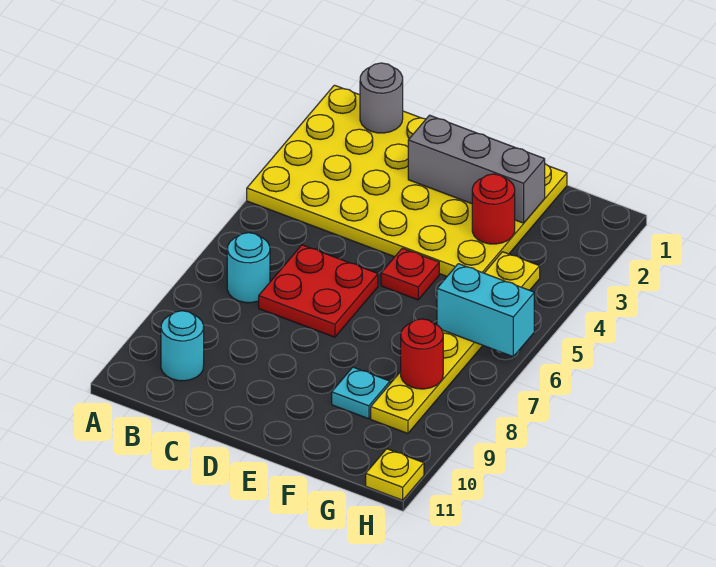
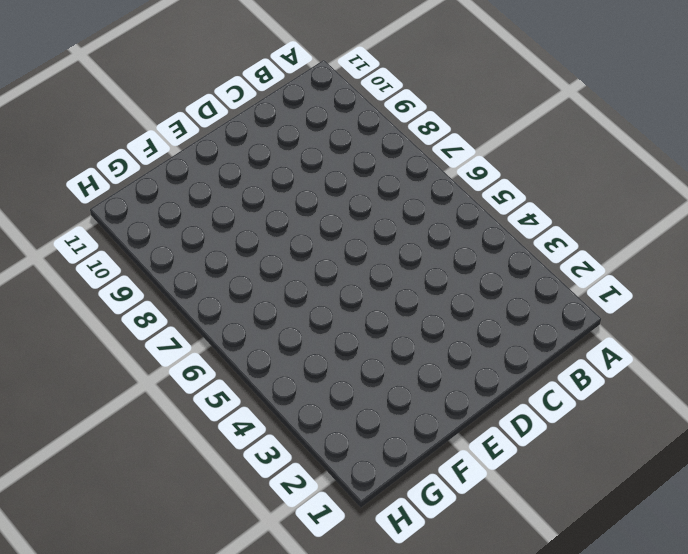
none -> yellow 4x6 plate [247,85,567,276]
none -> cyan 1x1 round brick [227,233,270,303]
none -> cyan 1x1 round brick [161,311,204,381]

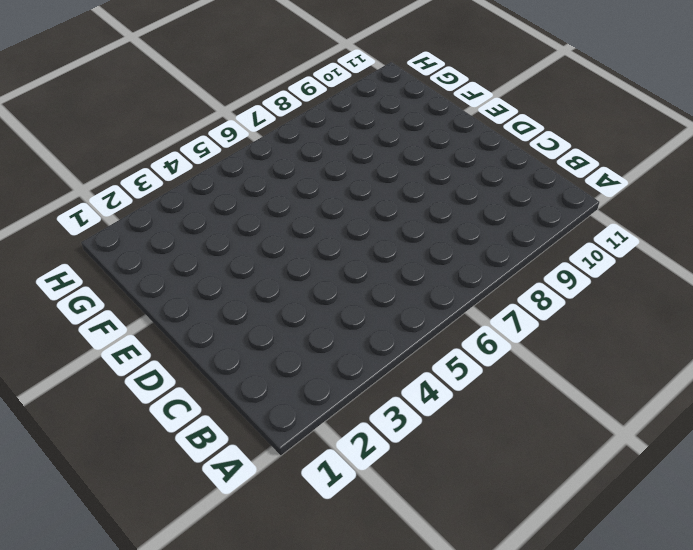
none -> yellow 4x6 plate [247,85,567,276]
none -> cyan 1x1 round brick [227,233,270,303]
none -> cyan 1x1 round brick [161,311,204,381]

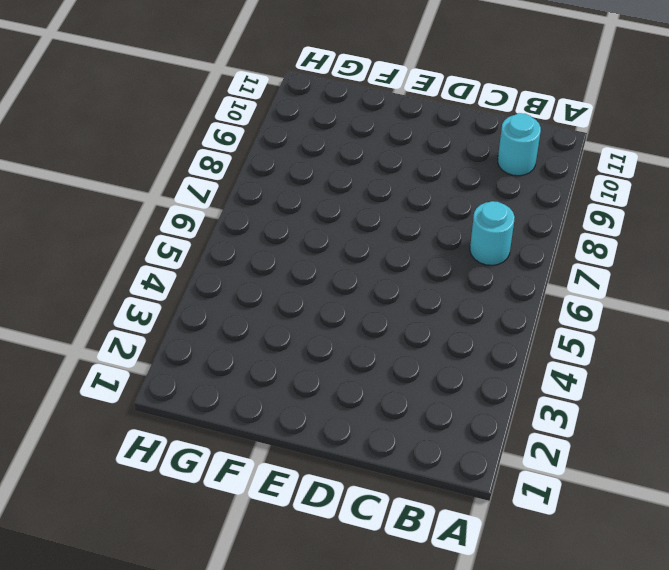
none -> yellow 4x6 plate [247,85,567,276]
none -> red 2x2 plate [259,245,378,337]
none -> red 1x1 plate [381,248,439,300]

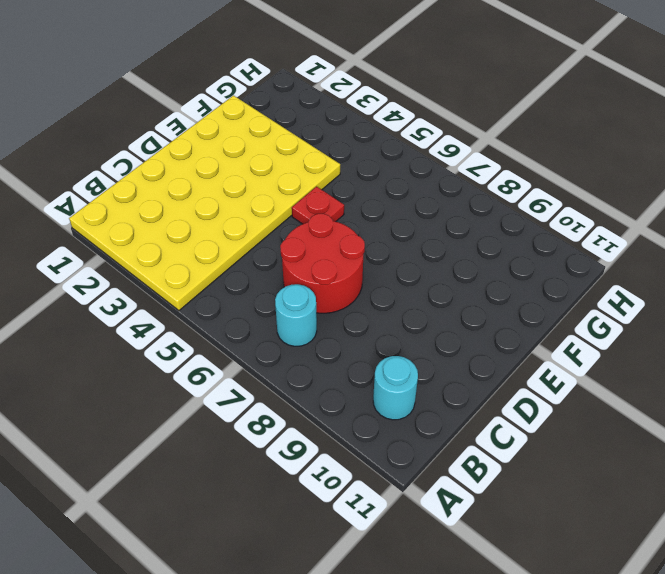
red 2x2 round brick [280,214,365,313] -> red 2x2 plate [259,245,378,337]
none -> cyan 1x1 plate [332,367,390,419]
none -> yellow 1x6 plate [371,252,540,433]
none -> yellow 1x1 plate [366,449,424,500]

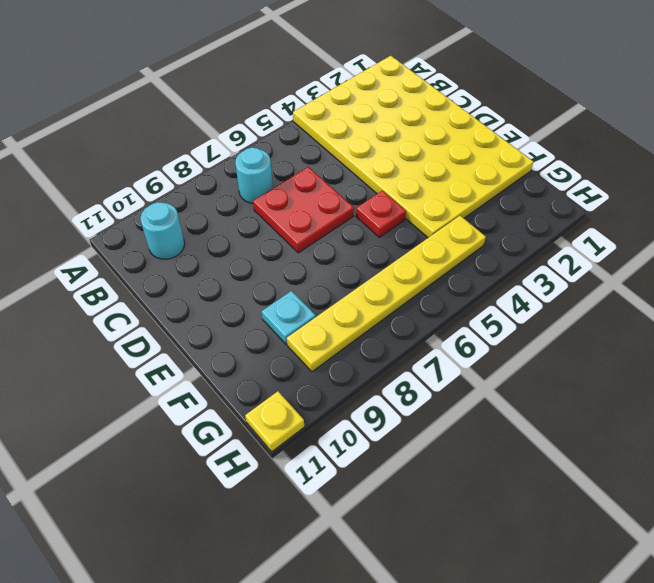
none -> grey 1x1 round brick [360,63,403,133]
none -> grey 1x3 brick [408,115,545,223]
none -> red 1x1 round brick [472,174,515,244]

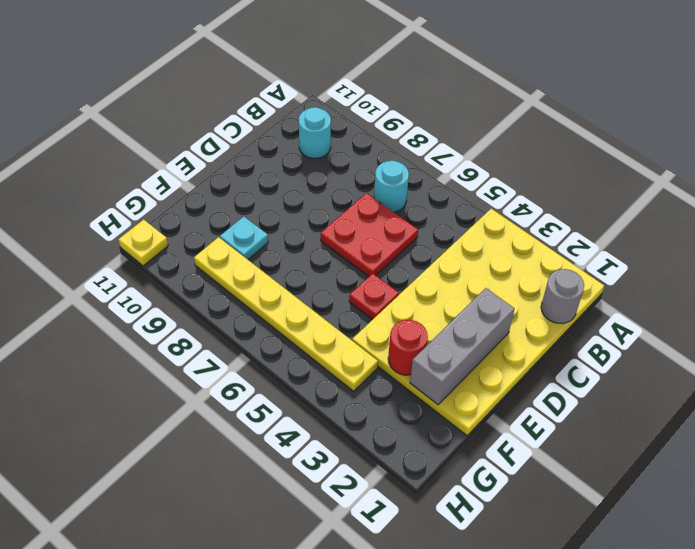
none -> cyan 1x2 brick [437,264,534,357]
none -> red 1x1 round brick [401,319,443,389]

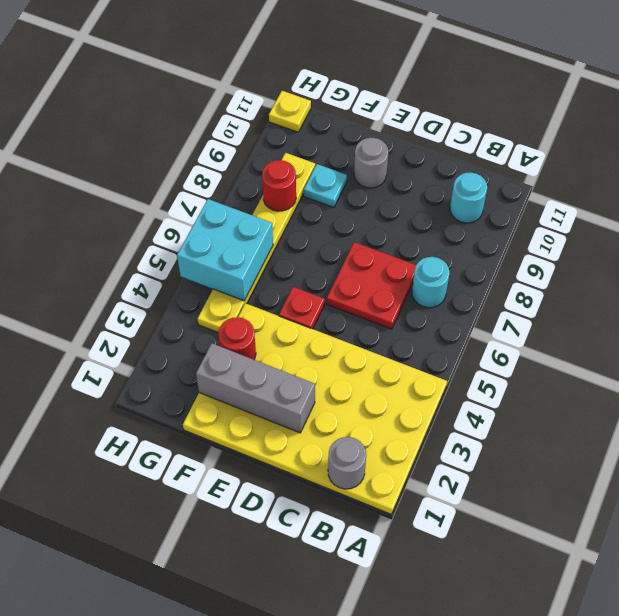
grey 1x1 round brick [354,138,388,188] -> none
cyan 2x2 brick [177,199,273,301] -> cyan 1x2 brick [437,264,534,357]

